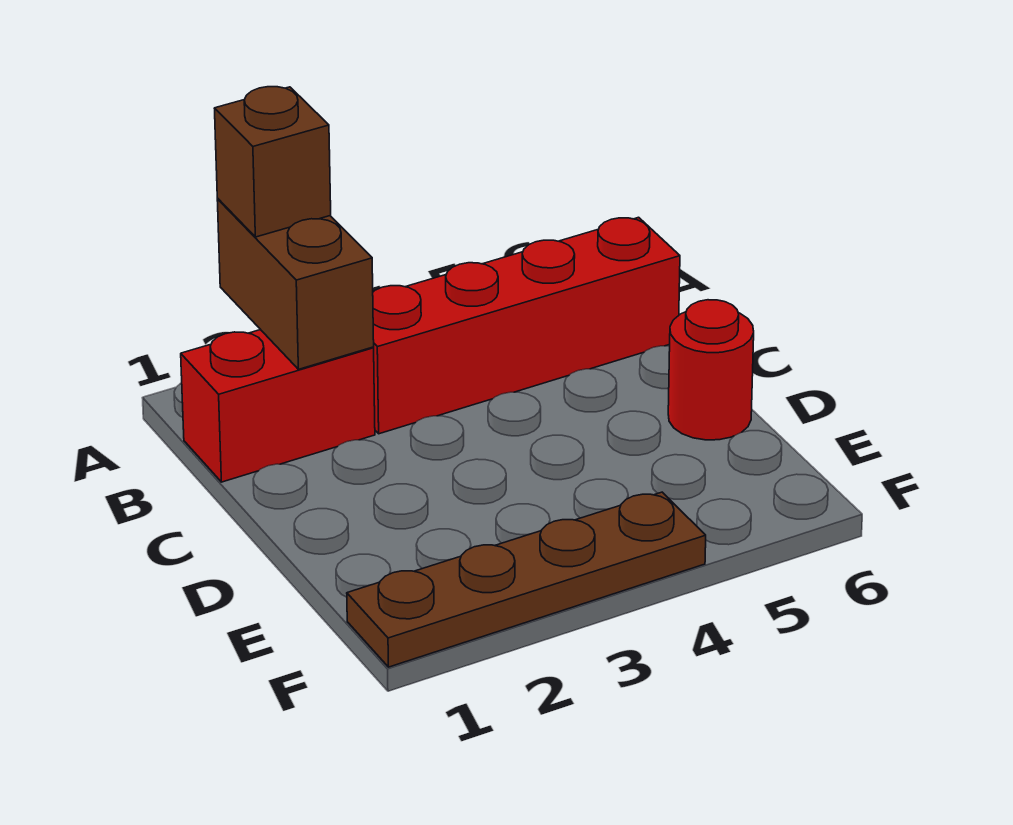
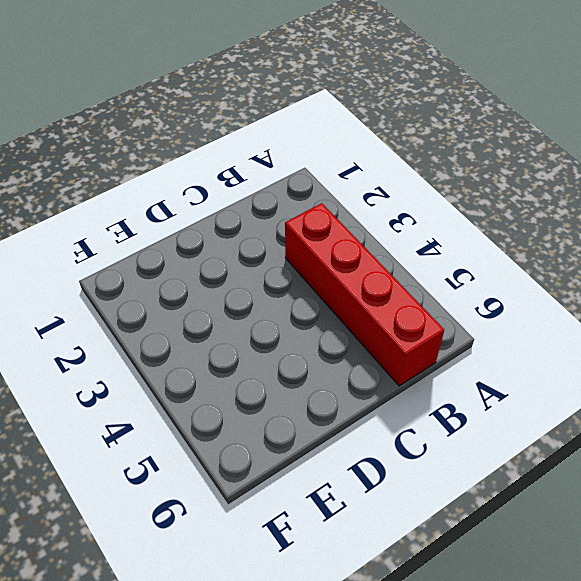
none -> red 1x2 brick [181,330,375,482]
none -> red 1x1 round brick [668,300,754,440]

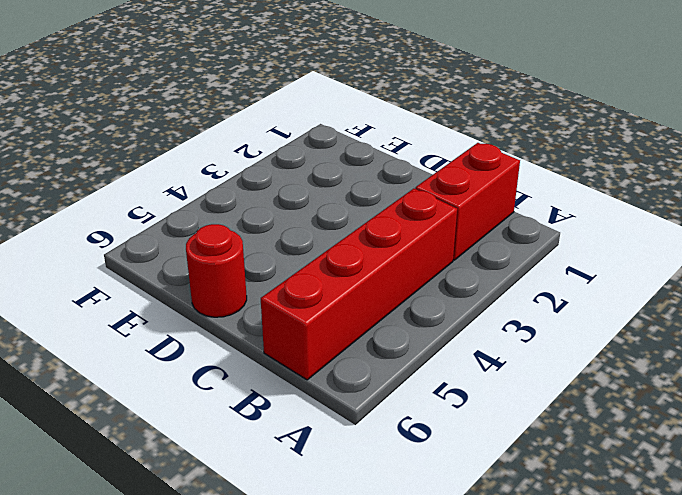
none -> brown 1x4 plate [347,492,706,667]
none -> brown 1x2 brick [217,199,374,369]

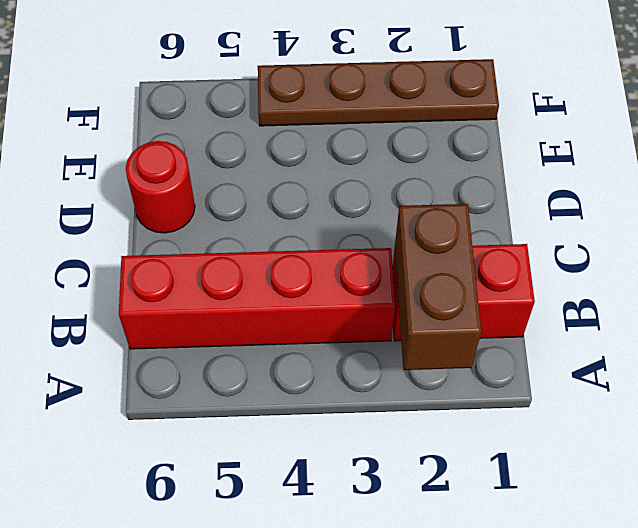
none -> brown 1x1 brick [214,87,331,237]

